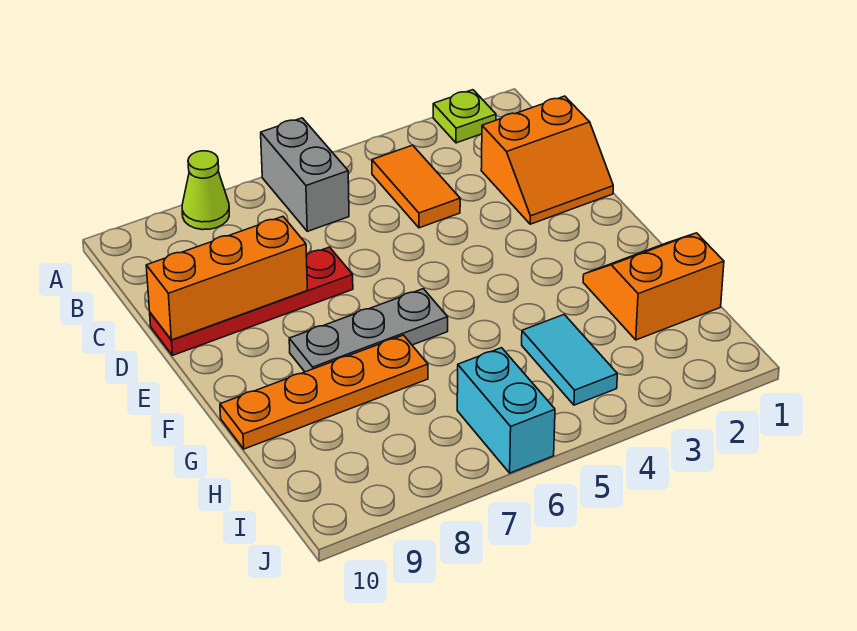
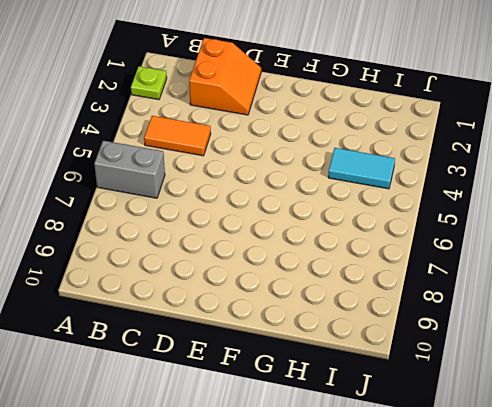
none -> lime 1x1 cone [182,151,229,230]
none -> red 1x4 plate [150,247,353,355]
none -> grey 1x3 plate [289,289,448,372]

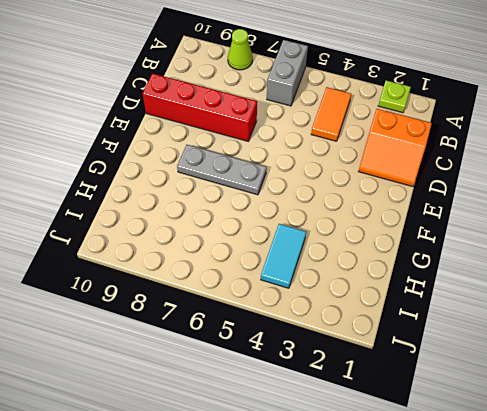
red 1x4 brick [143,73,257,141] -> red 1x4 plate [150,247,353,355]
none -> orange 2x2 slope [583,233,724,340]
none -> orange 1x4 plate [220,335,428,449]
none -> cyan 1x2 brick [457,348,555,473]

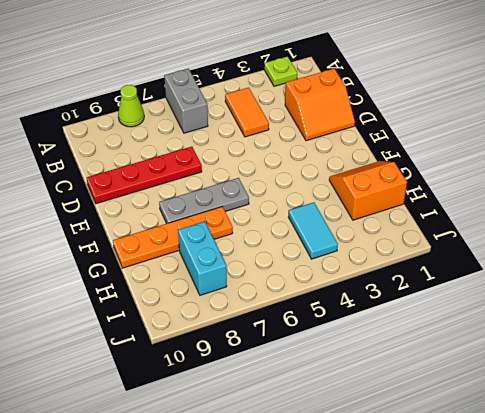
cyan 1x2 brick [178,222,227,295] -> cyan 1x2 brick moved to [457,348,555,473]
none -> orange 1x3 brick [146,217,307,340]

